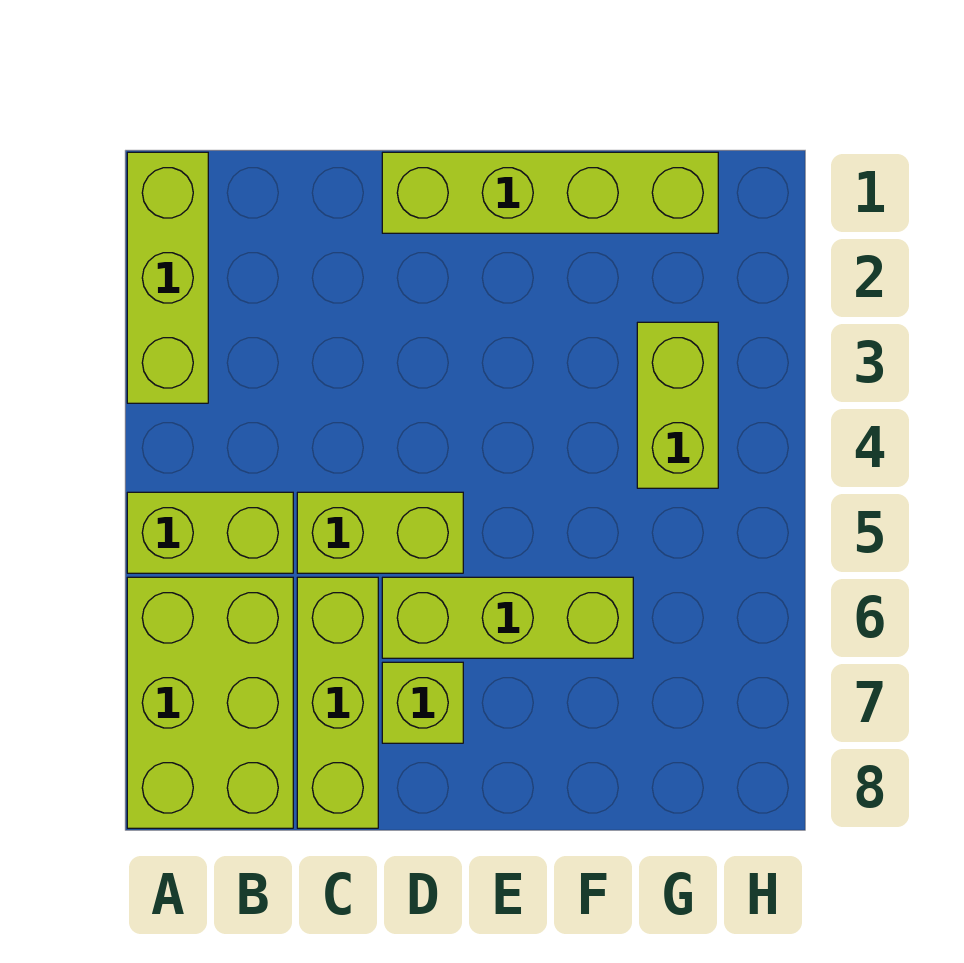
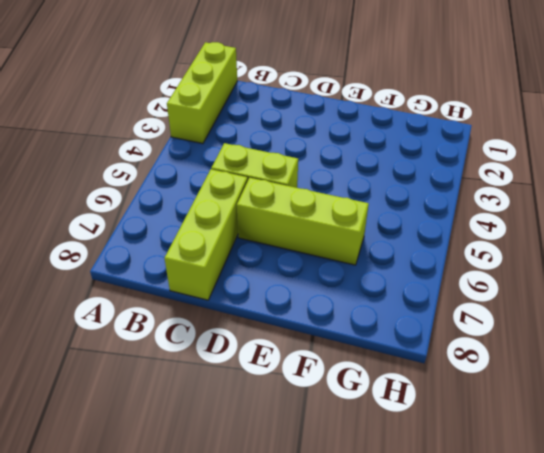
none -> lime 1x2 brick [127,492,293,573]
none -> lime 2x3 brick [127,577,293,828]

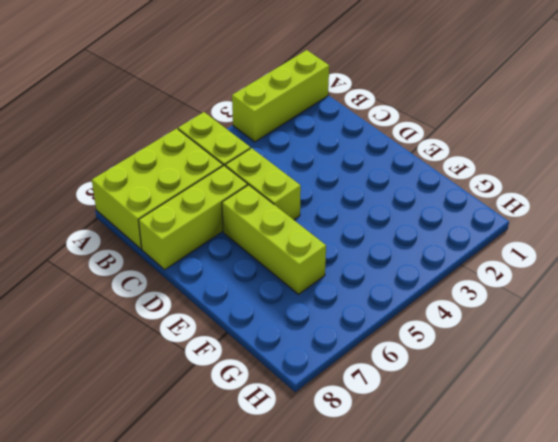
none -> lime 1x4 brick [382,152,718,233]
none -> lime 1x1 brick [382,662,463,743]

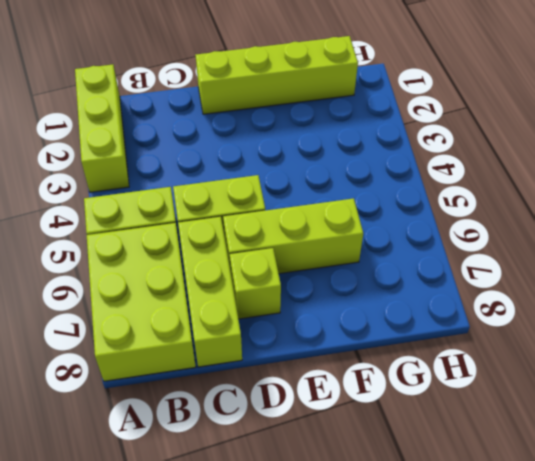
none -> lime 1x2 brick [637,322,718,488]

